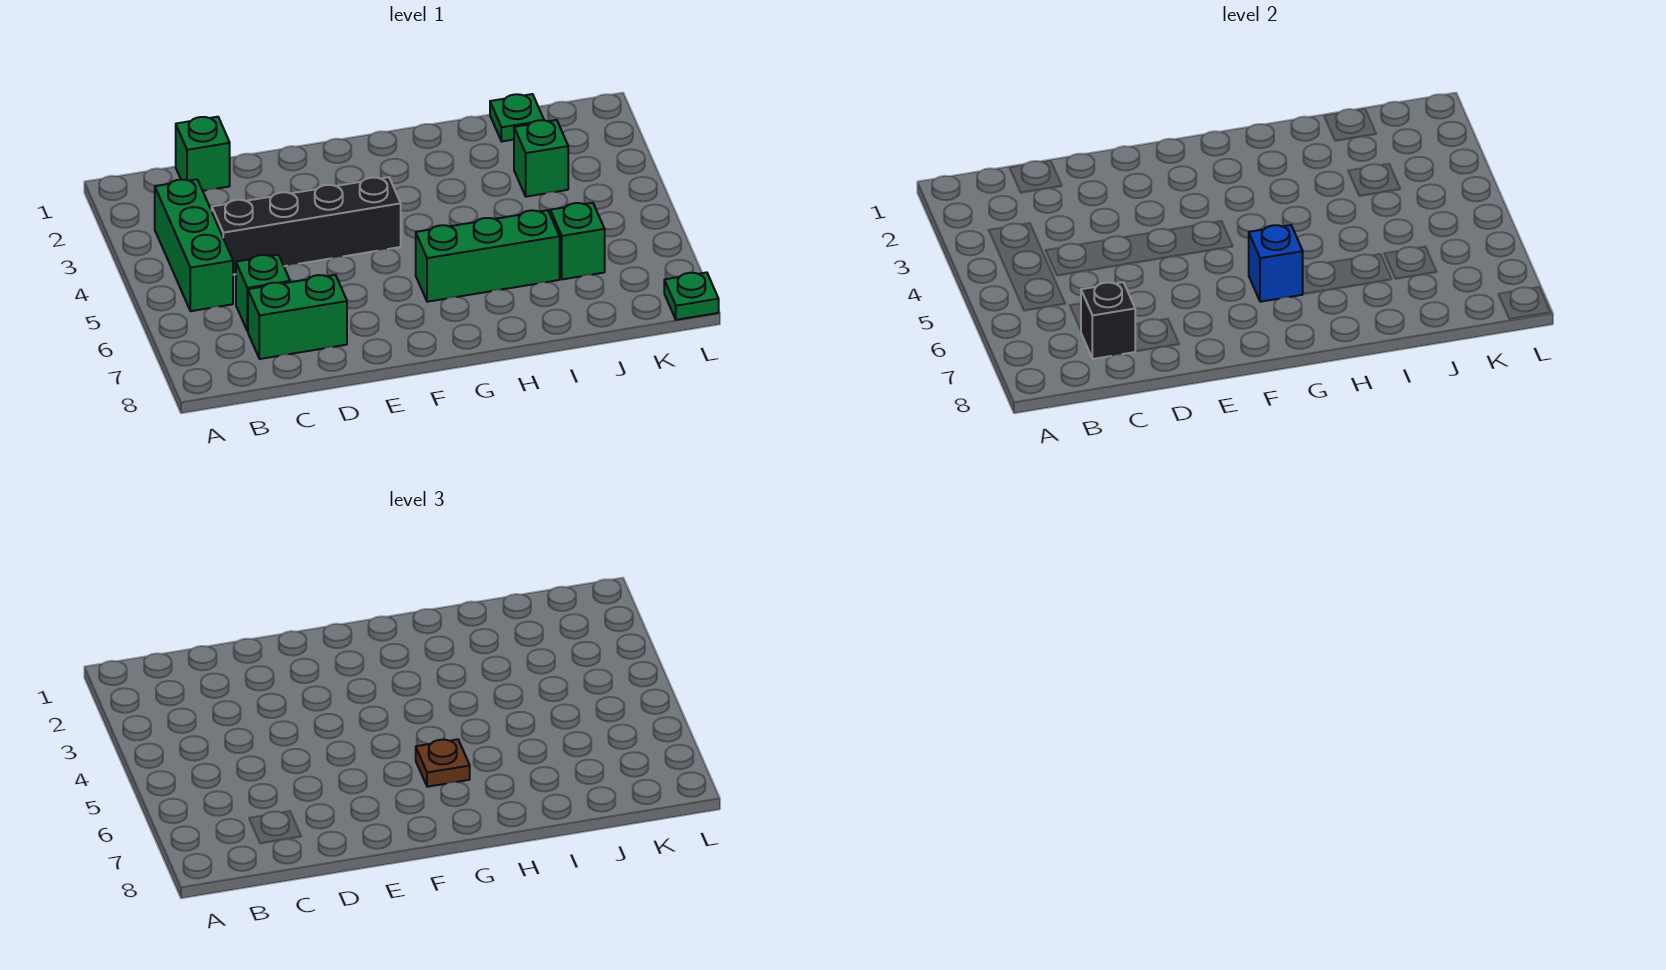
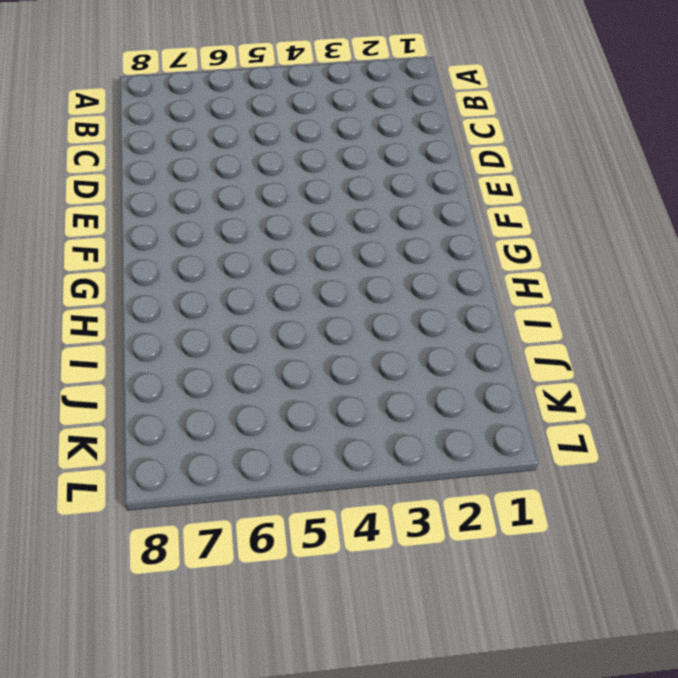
none -> green 1x3 brick [155,179,233,311]
none -> green 1x1 brick [176,117,230,191]
none -> black 1x4 brick [212,177,401,275]

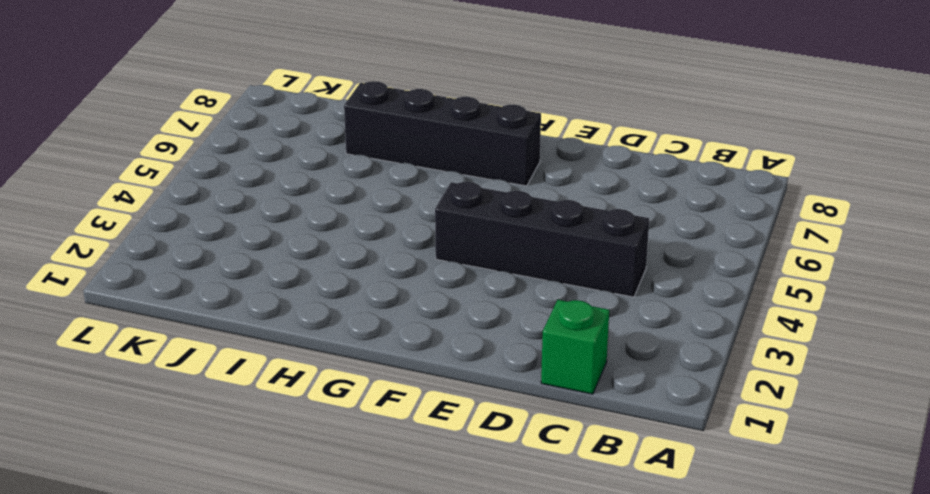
black 1x4 brick [344,81,541,186] -> none
none -> green 1x3 brick [155,179,233,311]
none -> green 1x1 brick [236,255,290,331]
none -> green 1x2 brick [248,275,347,359]

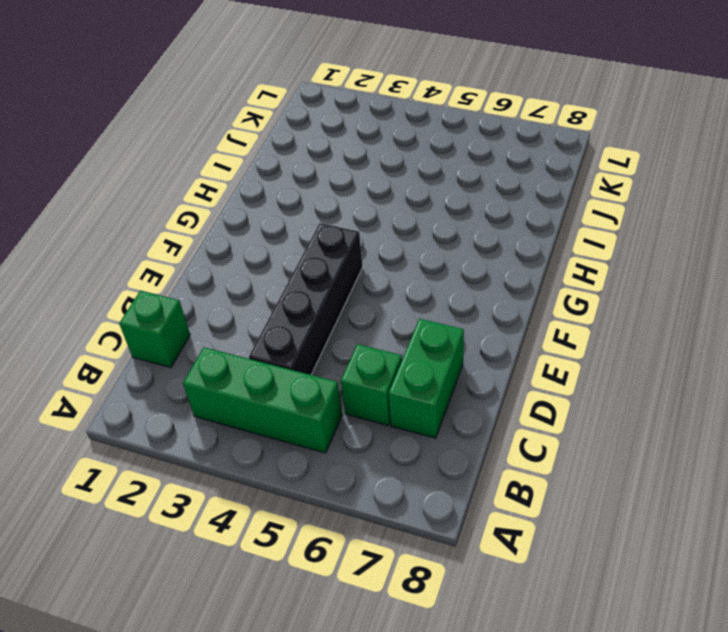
none -> green 1x3 brick [416,210,560,302]
none -> green 1x1 plate [490,94,544,141]
none -> green 1x1 brick [514,120,568,197]

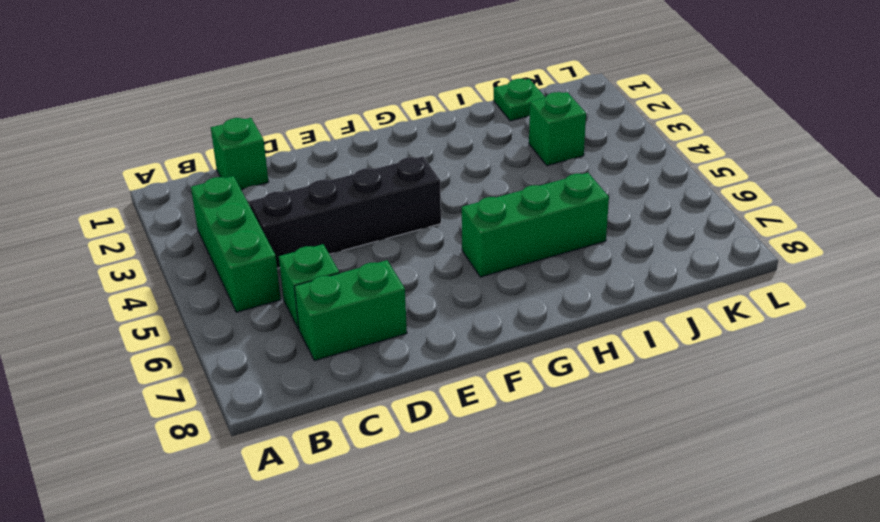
none -> green 1x1 brick [550,203,605,279]
none -> green 1x1 plate [664,272,719,320]
none -> black 1x1 brick [1081,282,1135,359]

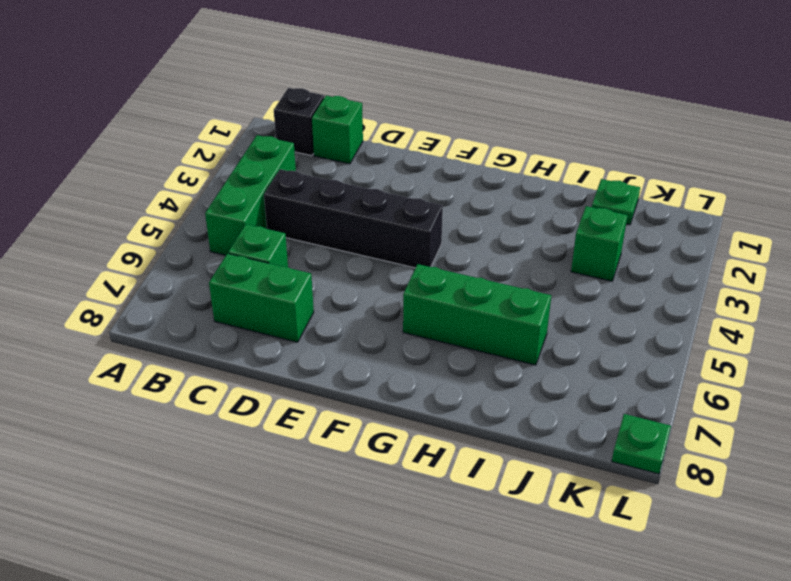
black 1x1 brick [274,88,324,156] -> black 1x1 brick moved to [1081,282,1135,359]
none -> green 1x1 brick [550,203,605,279]
none -> blue 1x1 brick [1249,225,1303,302]
none -> brown 1x1 plate [416,739,470,787]

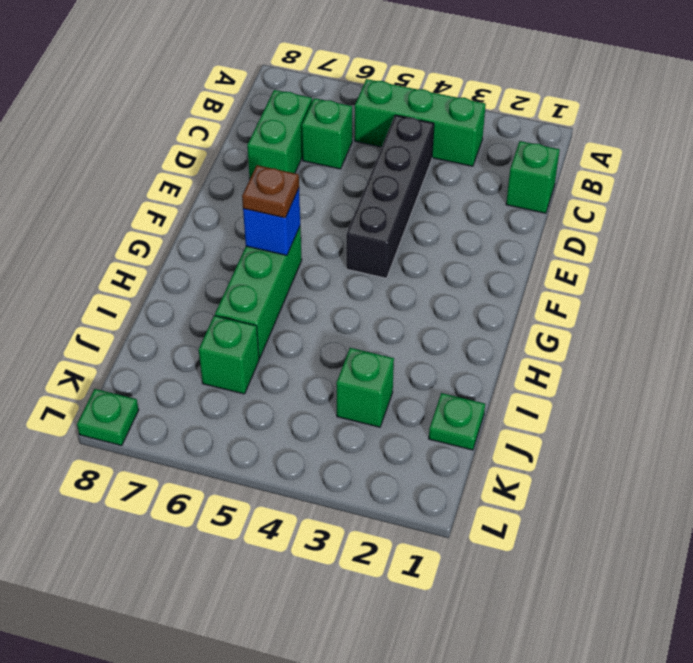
none -> black 1x1 brick [1081,282,1135,359]

